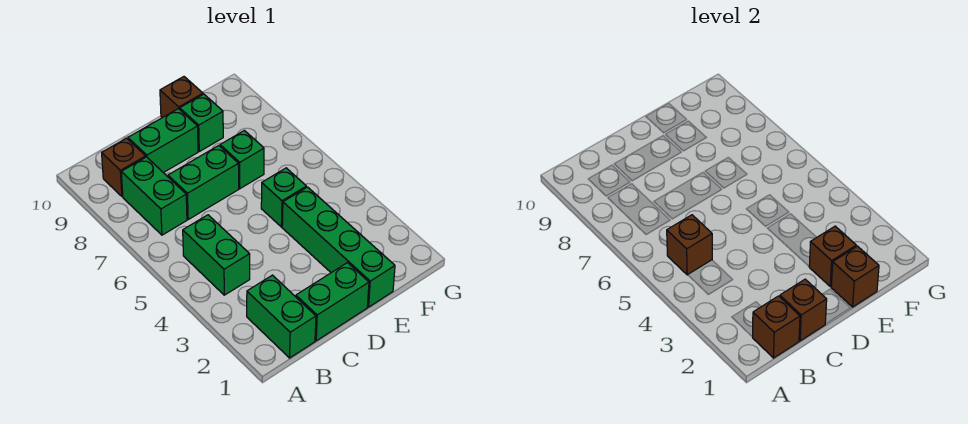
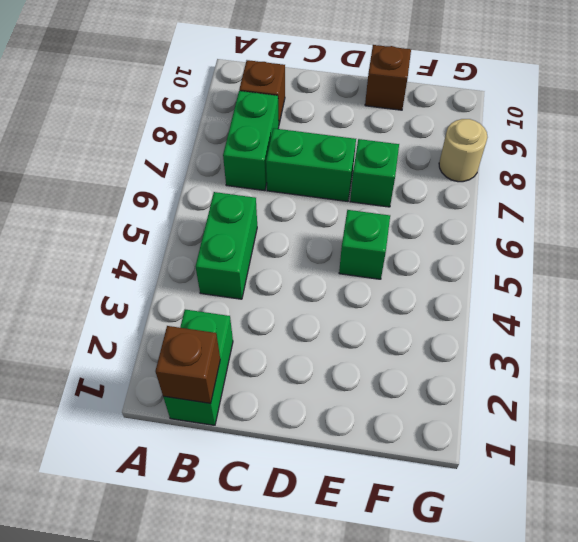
tan 1x1 round brick [439,119,488,182] -> none
none -> green 1x2 brick [296,263,369,341]
none -> green 1x2 brick [128,109,198,173]
none -> green 1x4 brick [282,187,395,307]

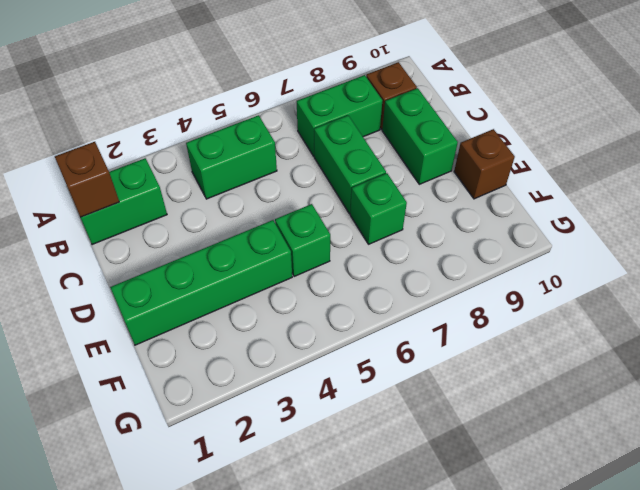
none -> green 1x2 brick [296,263,369,341]
none -> green 1x1 brick [180,94,223,151]
none -> brown 1x1 brick [667,215,712,275]

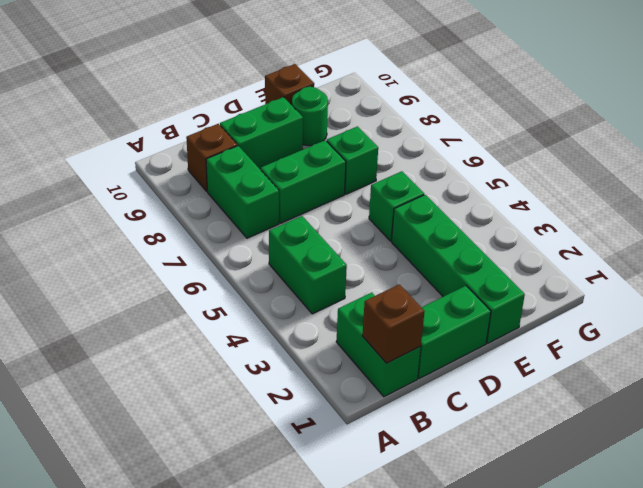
green 1x1 round brick [292,87,328,146] -> green 1x1 brick [180,94,223,151]
none -> brown 1x1 brick [667,215,712,275]
none -> brown 1x1 brick [780,279,827,341]
none -> brown 1x1 brick [831,246,879,307]

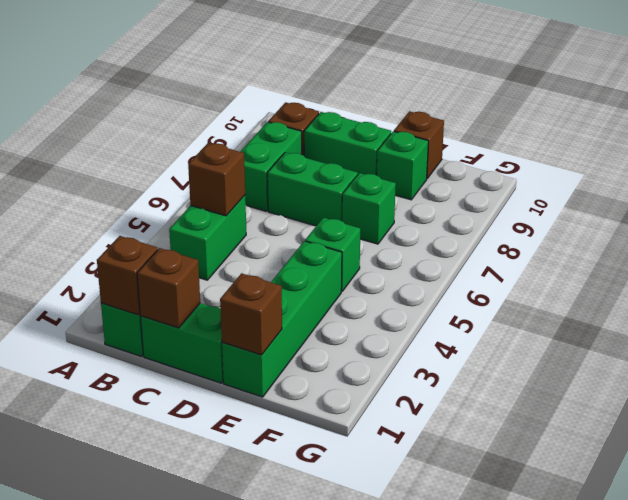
none -> brown 1x1 brick [809,226,856,287]

